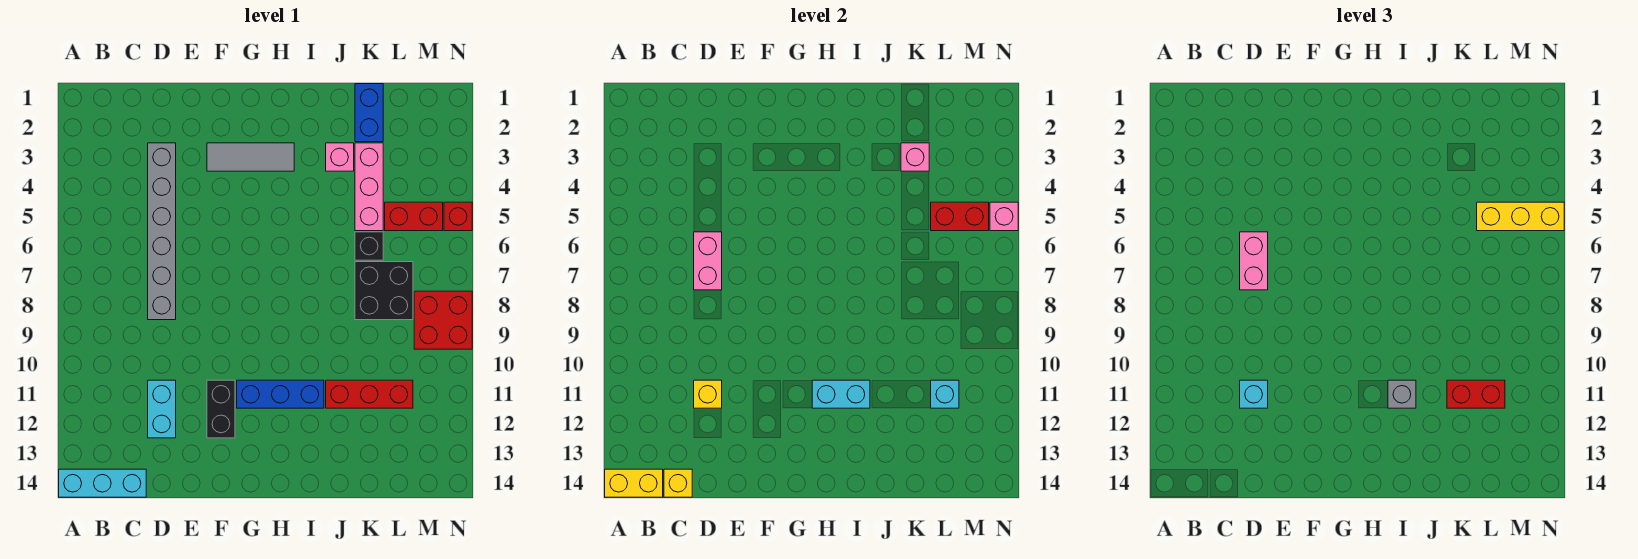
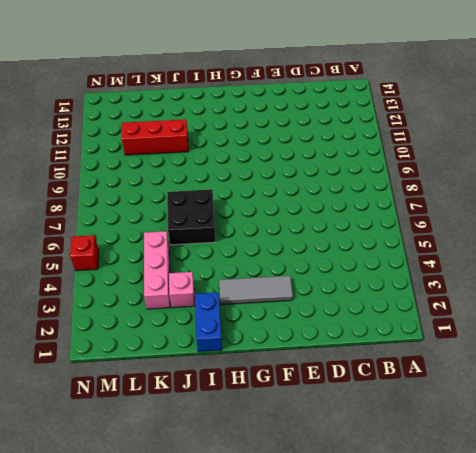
blue 1x2 brick [195,292,222,352] -> blue 1x2 brick moved to [355,84,383,142]
black 2x2 brick [167,189,216,245] -> black 2x2 brick moved to [355,262,413,320]
none -> cyan 1x3 brick [59,469,146,497]
none -> grey 1x6 brick [148,143,176,320]
none -> cyan 1x2 brick [148,380,176,438]

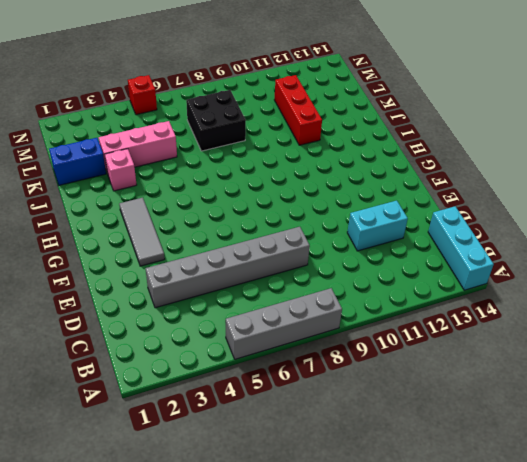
grey 1x4 brick [226,288,342,359] -> none
none -> black 1x2 brick [207,380,235,438]
none -> blue 1x3 brick [237,380,324,408]
none -> black 1x1 brick [355,232,383,260]

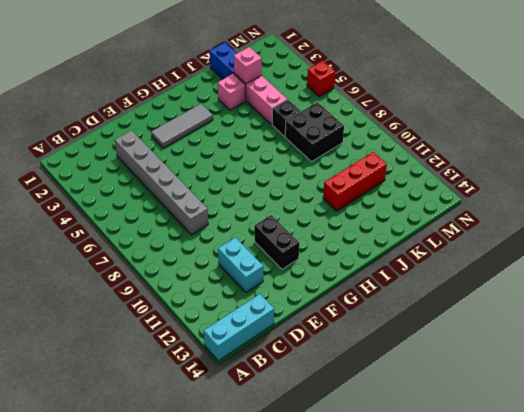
none -> blue 1x3 brick [237,380,324,408]
none -> red 1x2 brick [385,202,443,231]
none -> red 2x2 brick [414,291,472,349]

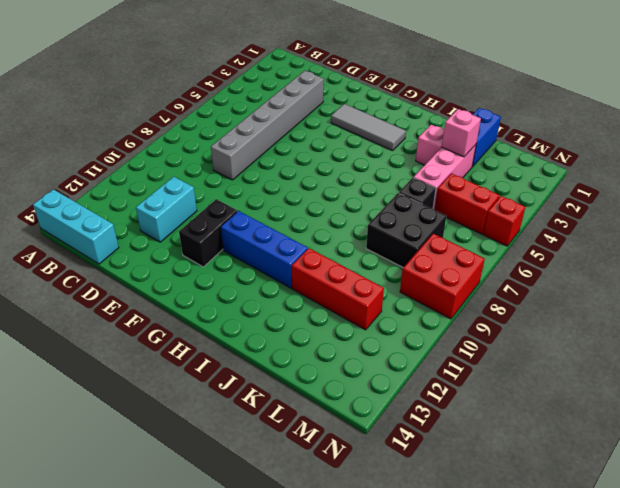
none -> yellow 1x2 brick [605,469,663,497]
none -> yellow 1x1 brick [664,469,692,497]
none -> pink 1x2 brick [694,232,722,290]

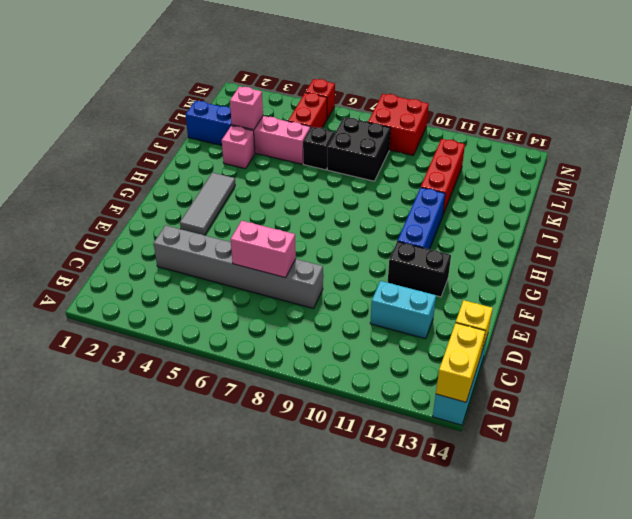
none -> yellow 1x1 brick [694,380,722,408]
none -> cyan 1x2 brick [812,380,870,408]
none -> red 1x2 brick [931,202,989,231]

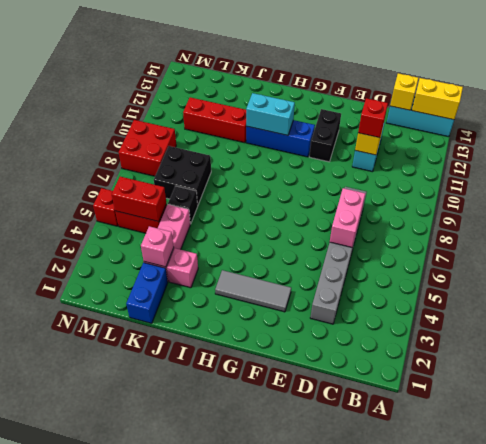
red 1x1 brick [358,98,388,138] -> cyan 1x1 brick [1240,380,1268,408]
none -> cyan 1x1 brick [931,380,959,408]
none -> pink 1x1 brick [990,202,1018,231]
none -> pink 1x2 brick [1240,232,1268,290]

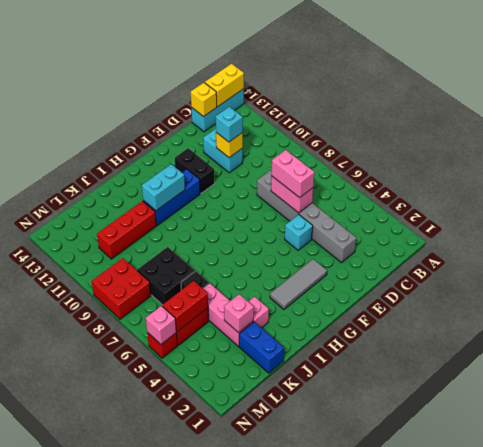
cyan 1x1 brick [285,215,313,250] -> cyan 1x1 brick moved to [931,380,959,408]
none -> grey 1x1 brick [1388,380,1416,408]
none -> red 1x2 brick [1447,380,1505,408]
none -> yellow 1x3 brick [1477,202,1564,231]

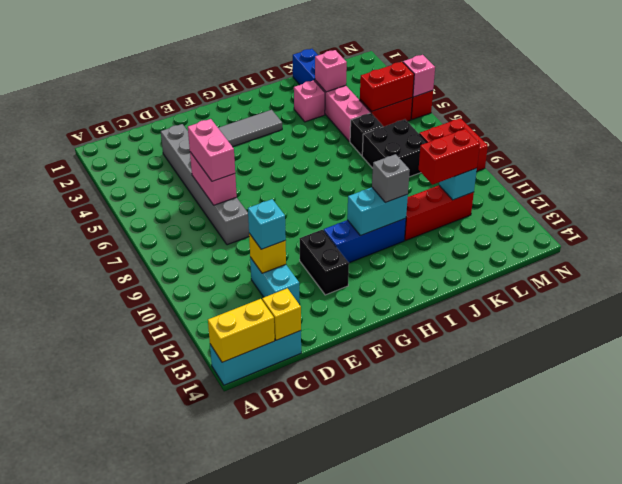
none -> yellow 1x3 brick [1477,202,1564,231]

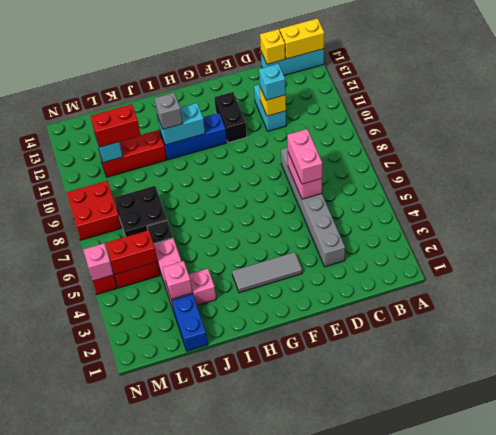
none -> yellow 1x3 brick [1477,202,1564,231]

